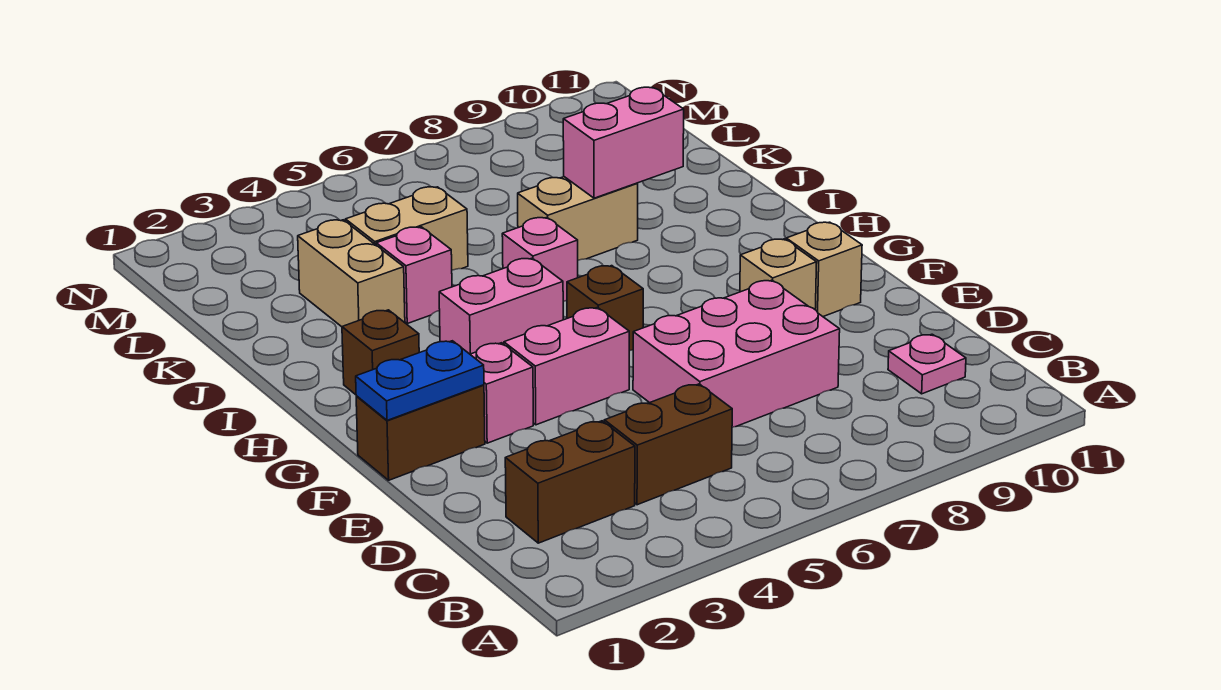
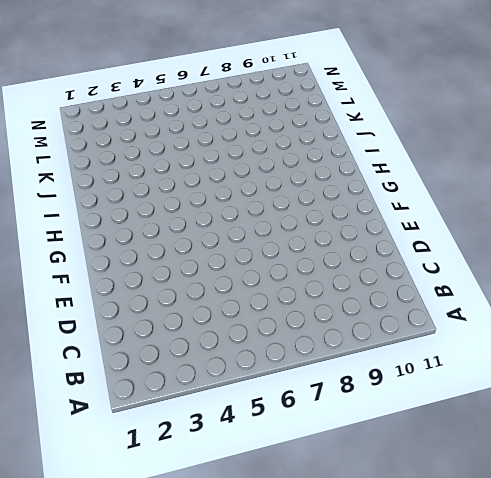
none -> brown 1x2 brick [505,421,635,543]
none -> brown 1x2 brick [604,384,732,505]
none -> pink 1x1 plate [888,334,966,394]

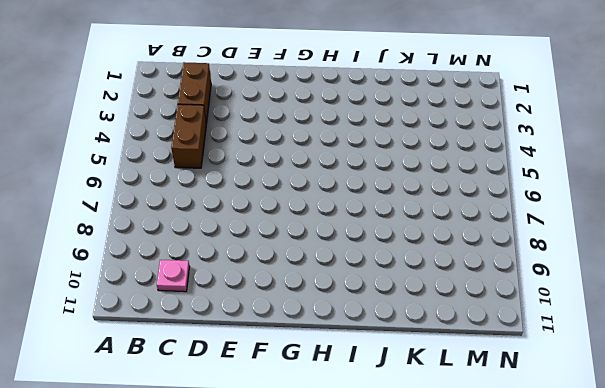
none -> pink 2x3 brick [633,280,840,427]
none -> brown 1x2 brick [356,385,485,480]
none -> pink 1x1 brick [470,343,533,443]

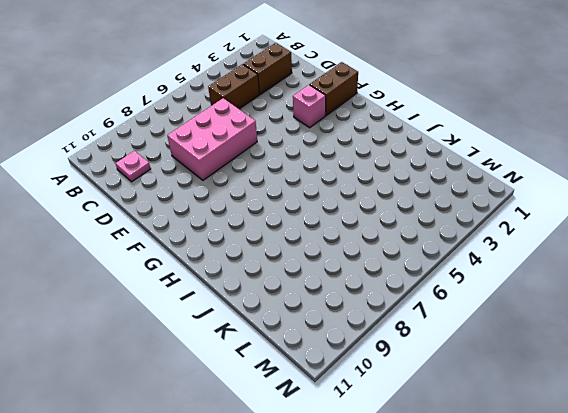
none -> pink 1x2 brick [504,308,629,425]
none -> tan 1x1 brick [740,239,817,309]
none -> tan 1x1 brick [786,222,862,316]

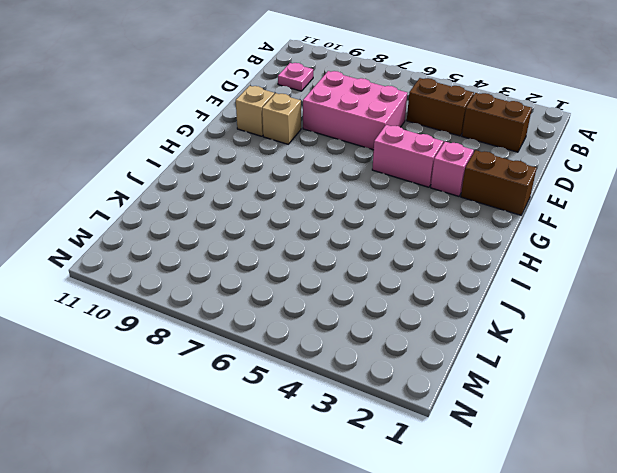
none -> brown 1x1 brick [567,266,643,351]
none -> brown 1x1 brick [342,310,419,395]
none -> pink 1x2 brick [439,258,563,354]

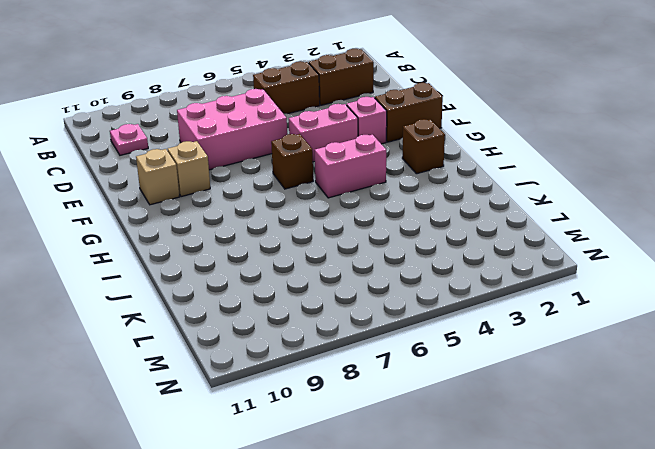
none -> pink 1x1 brick [502,218,578,301]
none -> tan 1x2 brick [298,220,405,327]
none -> pink 1x1 brick [376,227,452,324]

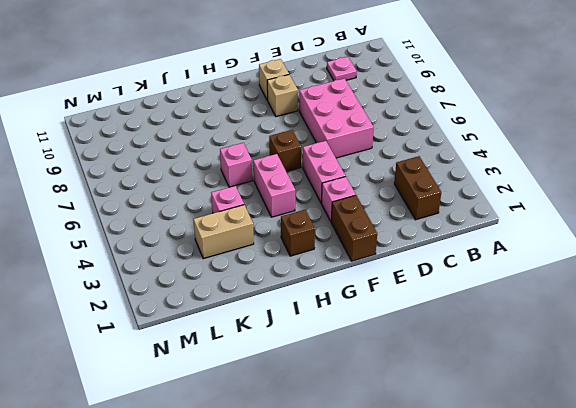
none -> brown 1x2 brick [604,384,732,505]
none -> tan 1x2 brick [518,177,638,260]
none -> tan 1x2 brick [345,187,468,270]

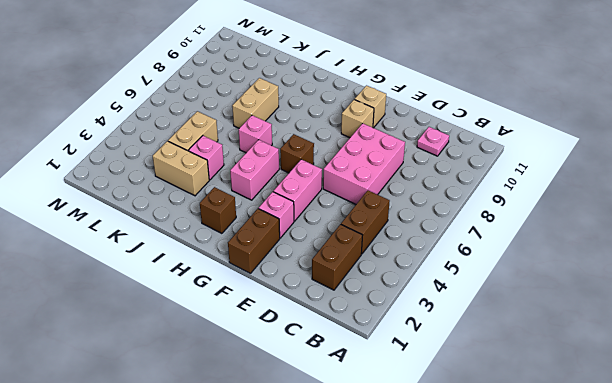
none -> blue 1x2 plate [356,341,484,420]
none -> pink 1x2 brick [563,87,684,198]

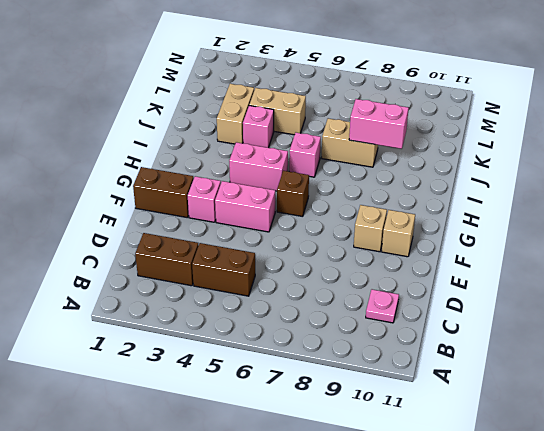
none -> pink 2x3 brick [633,280,840,427]
none -> brown 1x1 brick [342,310,419,395]
none -> blue 1x2 plate [356,341,484,420]

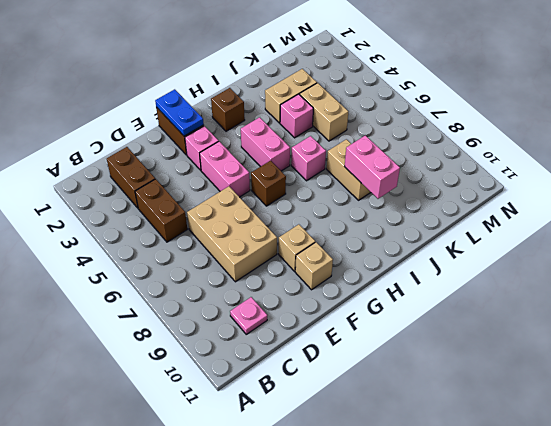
tan 2x3 brick [187,186,277,282] -> pink 2x3 brick [633,280,840,427]

